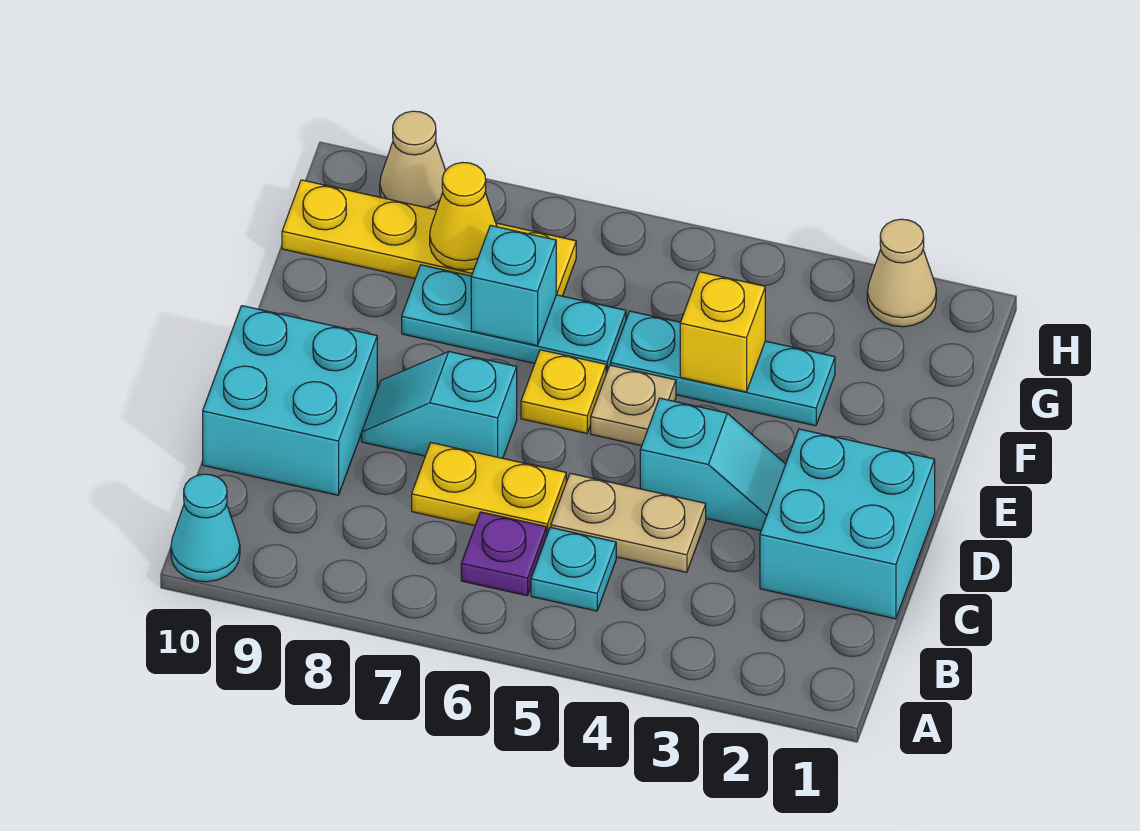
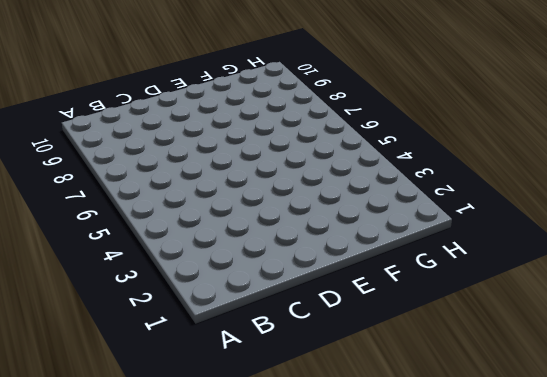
none -> cyan 1x1 cone [171,474,240,582]
none -> cyan 1x1 plate [531,527,616,611]
none -> purple 1x1 plate [461,512,547,596]

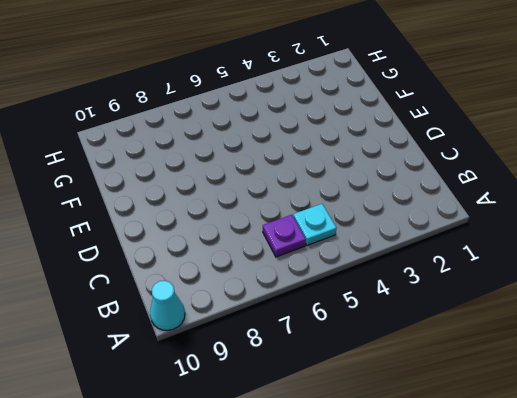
none -> cyan 2x2 brick [760,429,935,619]
none -> tan 1x2 plate [551,473,706,573]
none -> yellow 1x2 plate [412,443,566,534]

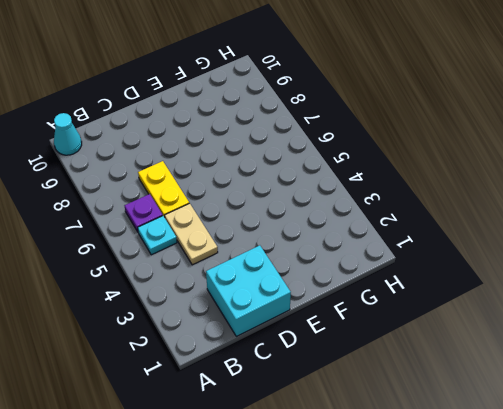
none -> cyan 2x2 brick [203,306,377,495]
none -> cyan 1x2 slope [640,398,786,530]
none -> cyan 1x2 slope [362,352,517,458]

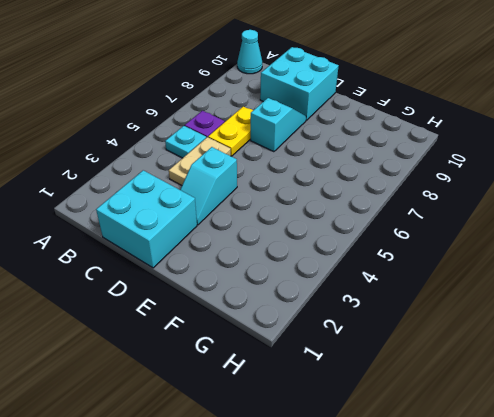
none -> tan 1x1 plate [591,365,676,446]
none -> yellow 1x1 plate [521,350,606,433]
none -> cyan 1x3 plate [611,311,835,426]

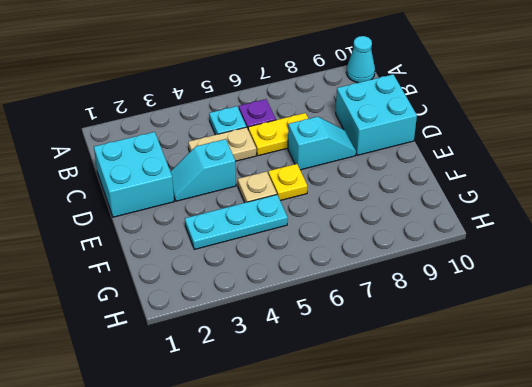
none -> cyan 1x3 plate [402,265,626,373]
none -> yellow 1x4 plate [282,180,576,296]
none -> tan 1x1 cone [867,219,936,327]

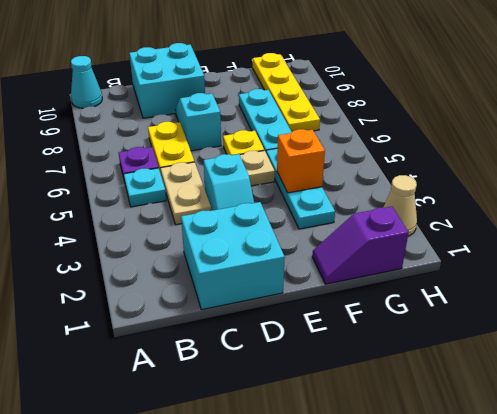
purple 1x2 slope [312,207,409,284] -> none
orange 1x1 brick [277,129,325,193] -> yellow 1x1 brick [680,272,765,392]
none -> tan 1x1 cone [380,111,446,210]
none -> cyan 1x1 brick [471,225,556,346]
none -> yellow 1x1 cone [430,162,497,270]

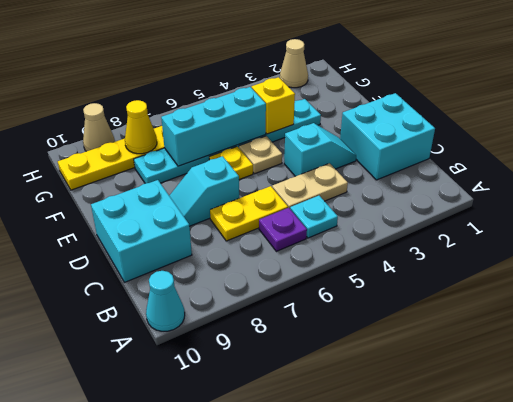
cyan 1x3 brick [161,87,266,166] -> cyan 1x1 brick [471,225,556,346]

